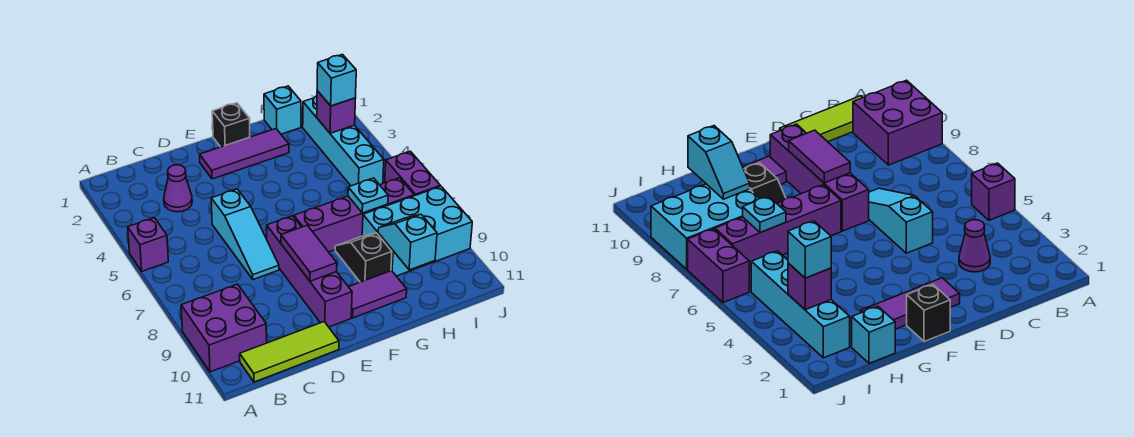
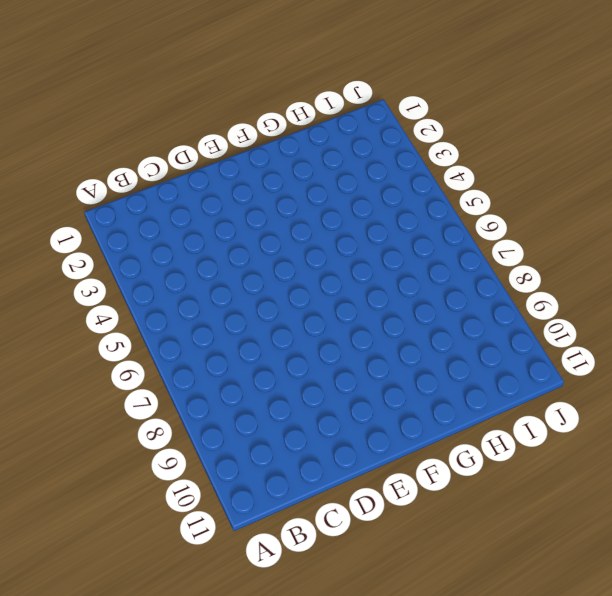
none -> purple 1x1 brick [128,218,168,271]
none -> purple 2x2 brick [181,284,267,372]
none -> lime 1x3 tile [240,322,339,382]

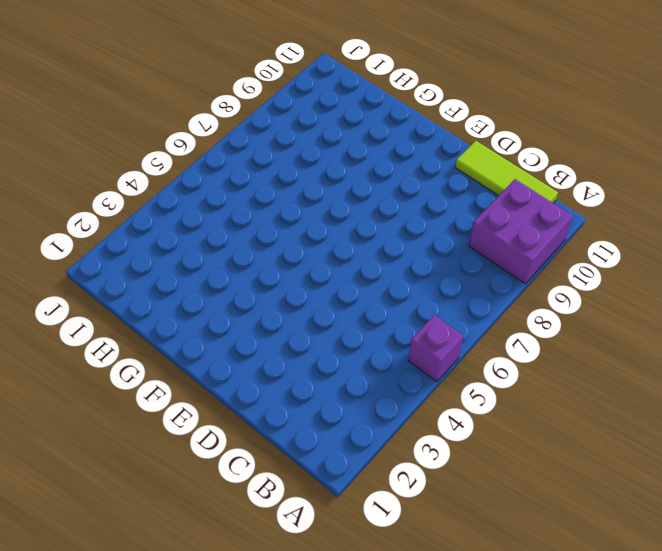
none -> purple 1x1 cone [164,165,192,212]
none -> cyan 1x3 slope [211,189,279,279]
none -> purple 1x3 tile [200,129,289,179]

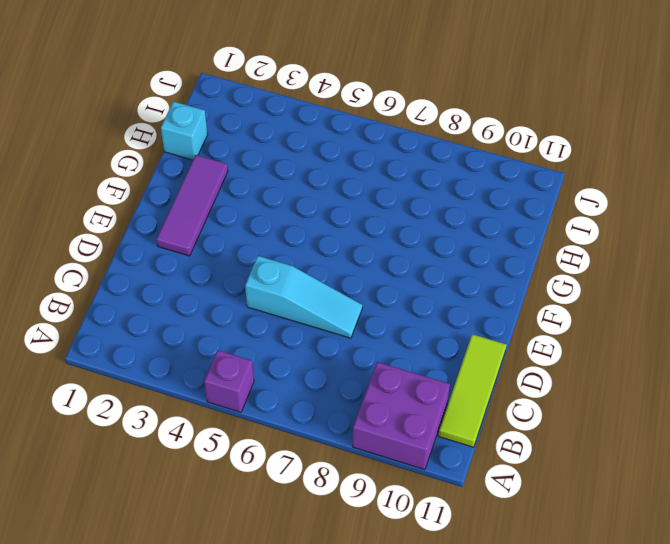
none -> purple 1x1 cone [164,165,192,212]
none -> purple 1x4 brick [267,216,352,327]
none -> black 1x1 brick [212,103,250,147]

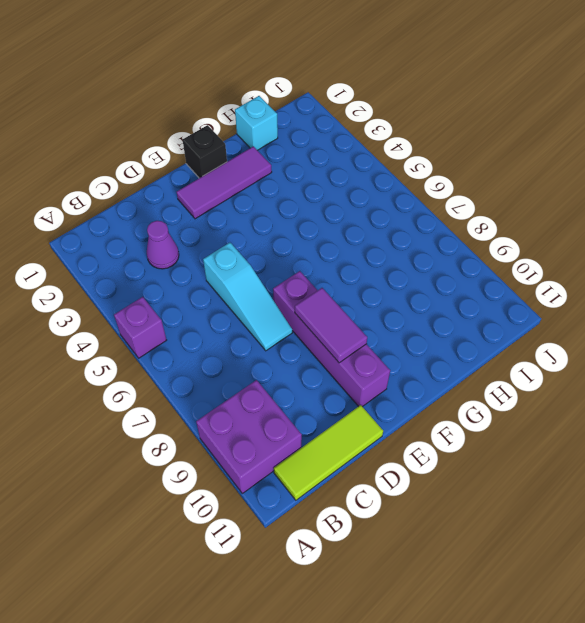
none -> purple 1x4 brick [294,178,414,252]
none -> purple 1x2 tile [349,271,407,318]
none -> black 1x2 slope [335,233,392,282]

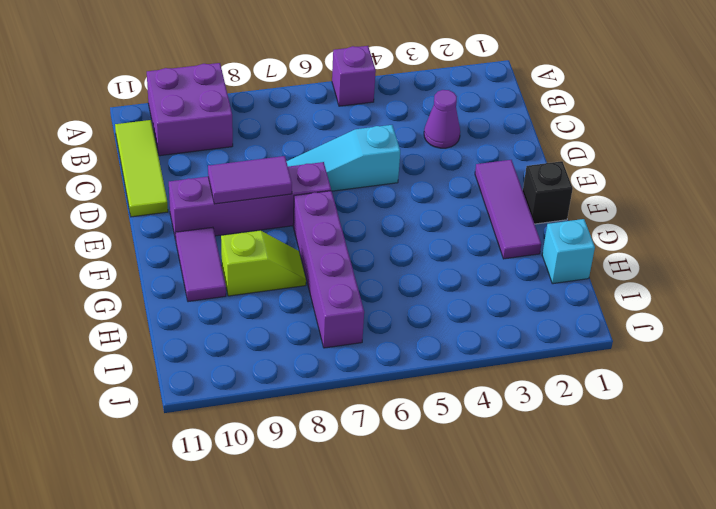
lime 1x2 slope [221,230,306,296] -> black 1x2 slope [335,233,392,282]
none -> cyan 2x3 brick [362,186,472,276]
none -> cyan 1x4 brick [303,96,384,186]
none -> purple 1x2 brick [385,151,440,196]

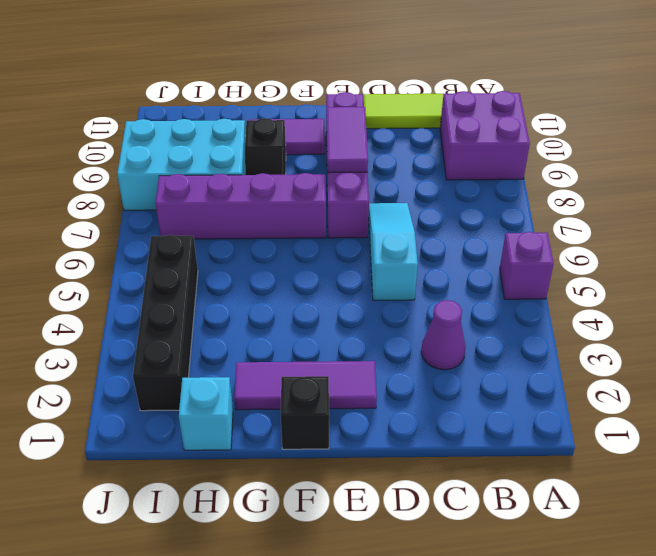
black 1x4 brick [133,235,198,411] -> cyan 1x4 brick [303,96,384,186]
none -> purple 1x2 brick [385,151,440,196]
none -> cyan 1x1 plate [348,178,388,213]
none -> cyan 1x2 slope [378,214,437,270]

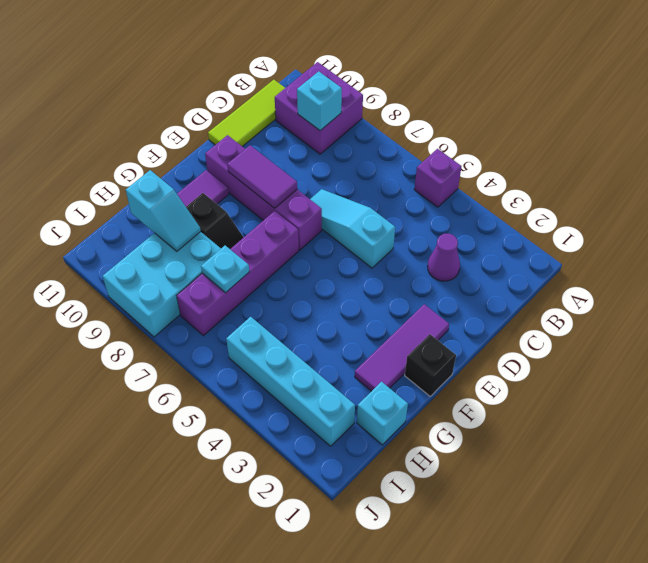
cyan 1x1 brick [297,71,342,131] -> cyan 1x1 brick moved to [317,54,356,106]
none -> purple 1x2 brick [385,151,440,196]
none -> purple 1x1 brick [317,91,356,133]

